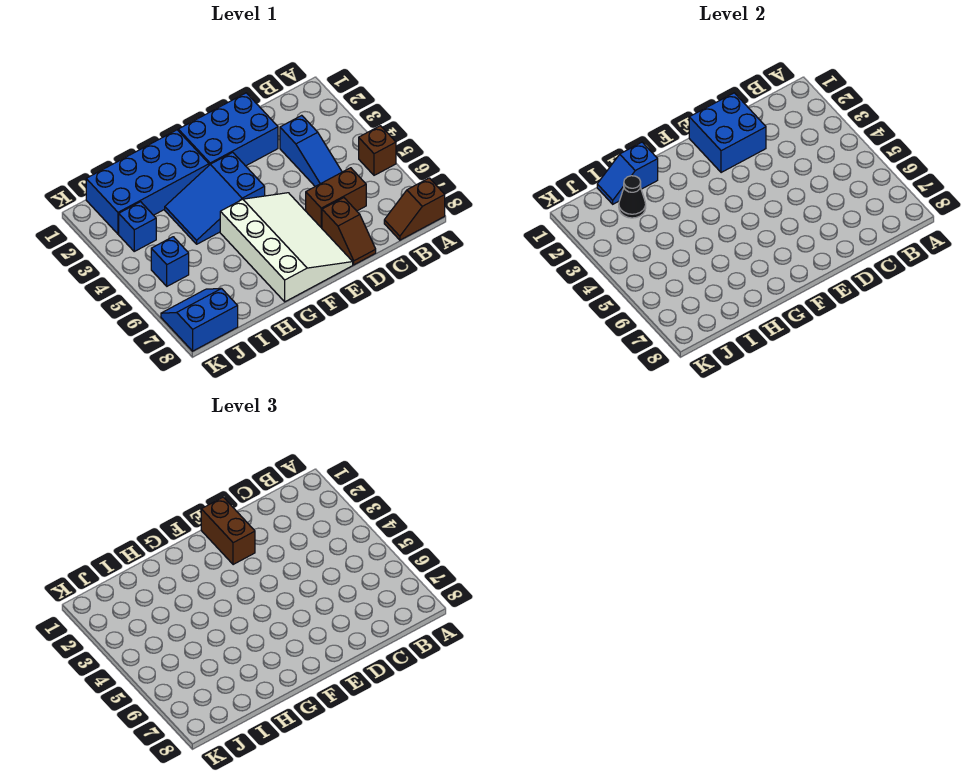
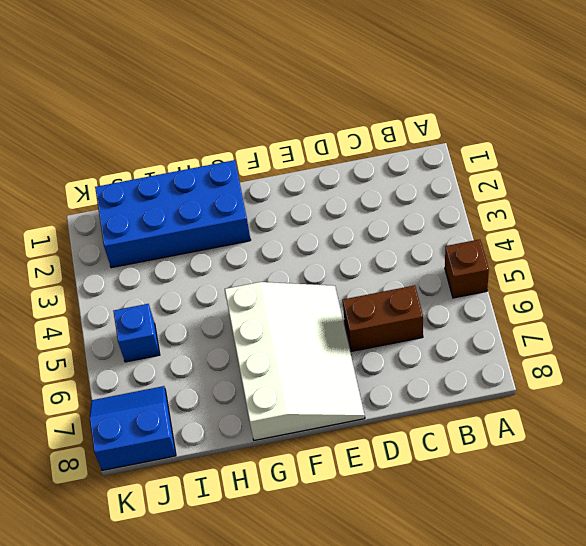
none -> brown 1x2 slope [384,178,445,240]
none -> blue 1x3 slope [280,115,342,186]
none -> blue 2x3 brick [178,93,278,166]

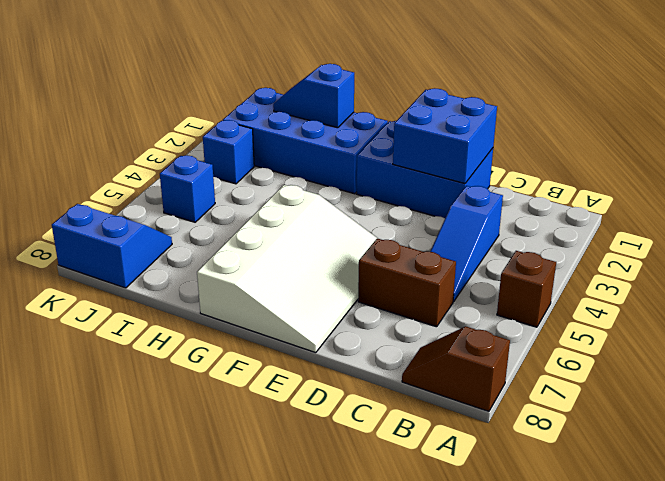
none -> brown 1x2 slope [322,198,376,265]
none -> blue 2x3 slope [165,152,265,244]
none -> black 1x1 cone [619,176,646,218]

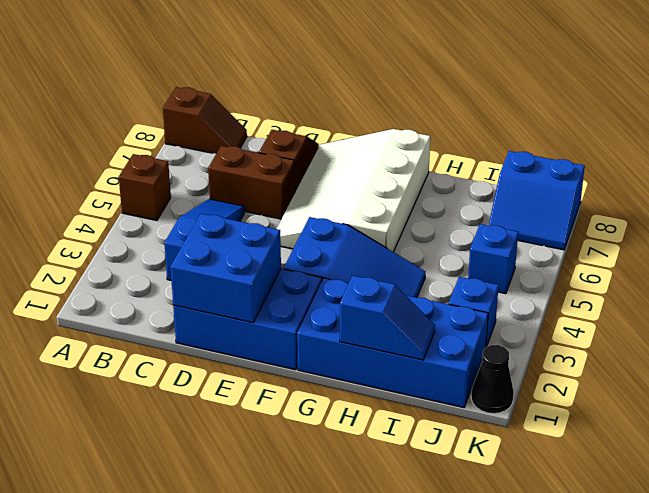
black 1x1 cone [471,345,514,414] -> black 1x1 cone moved to [619,176,646,218]
none -> brown 1x2 brick [201,497,255,565]

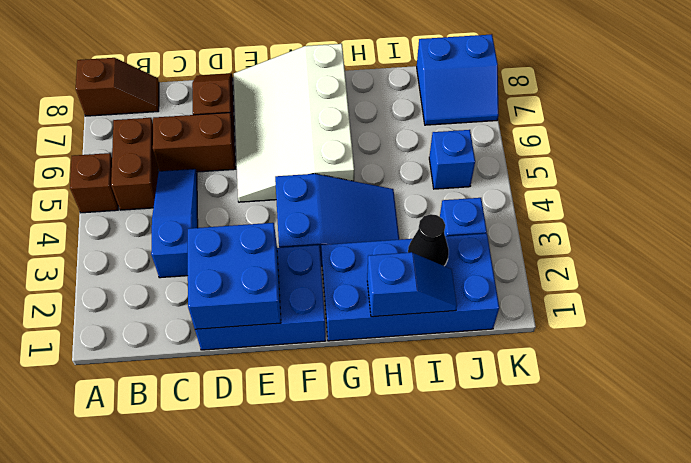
brown 1x2 brick [111,118,158,210] -> brown 1x2 brick moved to [201,497,255,565]

